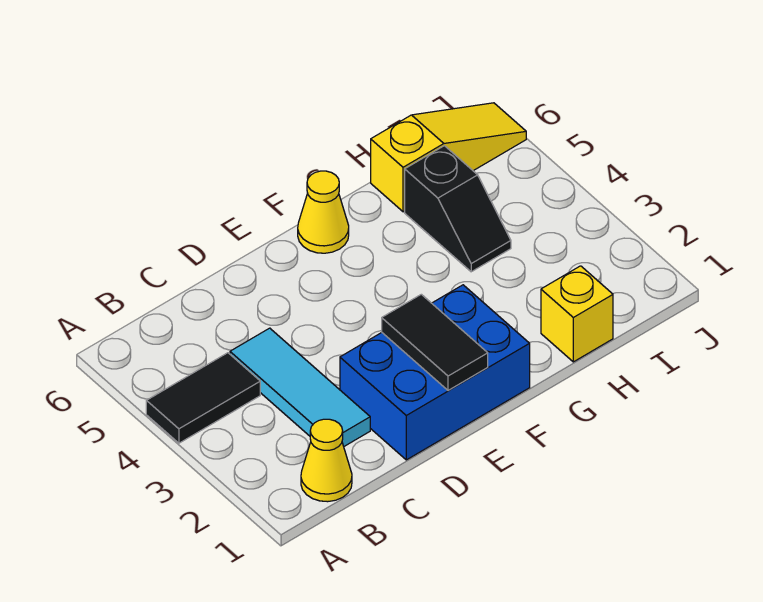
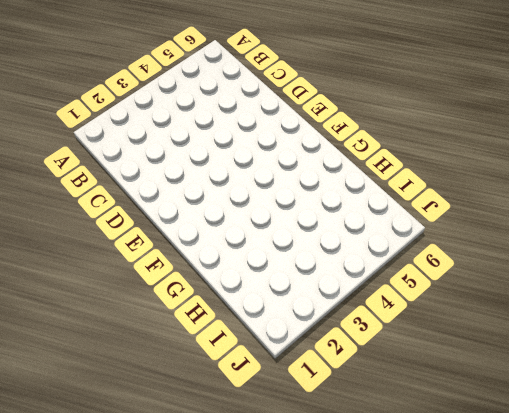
none -> black 1x2 tile [146,353,260,443]
none -> yellow 1x1 cone [301,419,352,502]

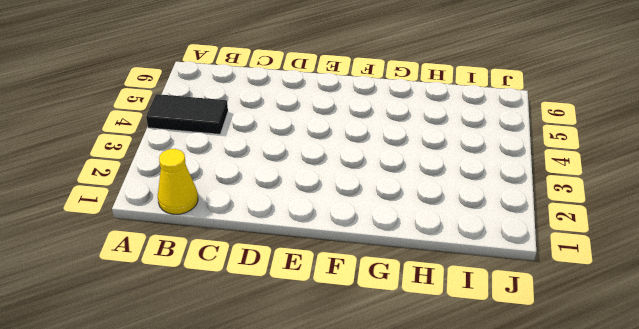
none -> cyan 1x3 tile [230,328,370,446]
none -> blue 2x3 brick [340,285,530,460]

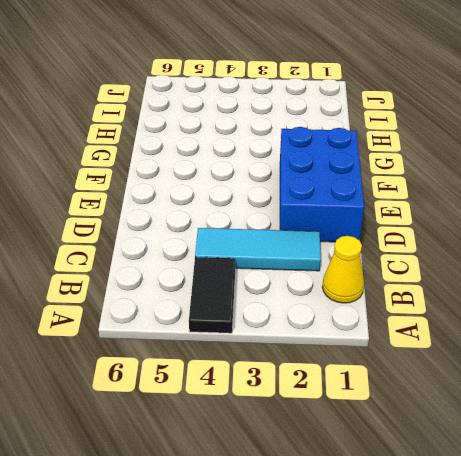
none -> yellow 1x1 cone [298,171,349,253]
none -> yellow 1x1 brick [541,266,613,362]

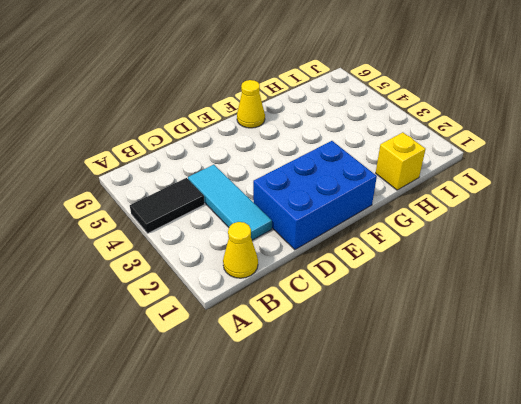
none -> black 1x2 slope [405,146,511,272]
none -> yellow 1x3 slope [371,103,526,212]

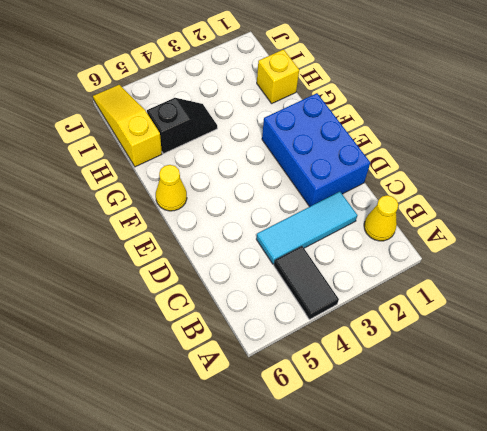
none -> black 1x2 tile [382,294,488,390]

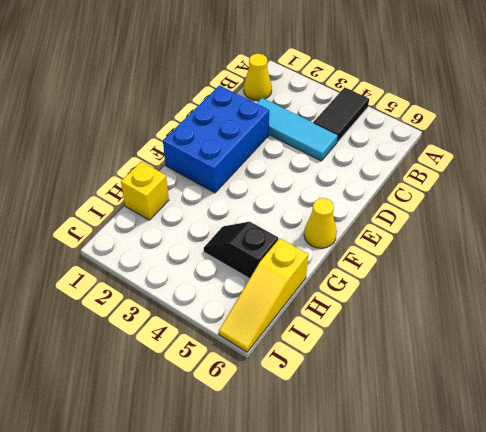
none -> black 1x2 tile [382,294,488,390]

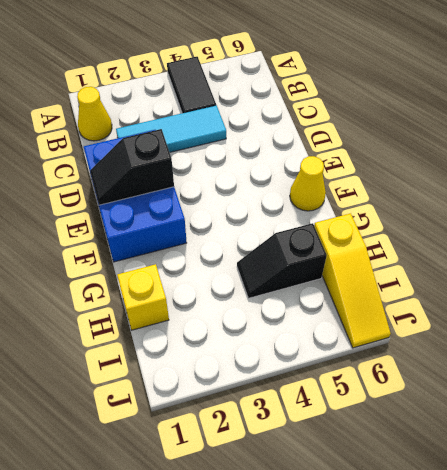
black 1x2 slope [90,129,174,205] -> black 1x2 tile [382,294,488,390]

